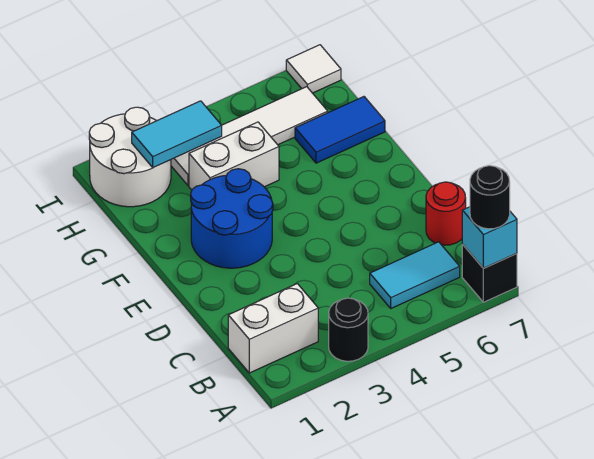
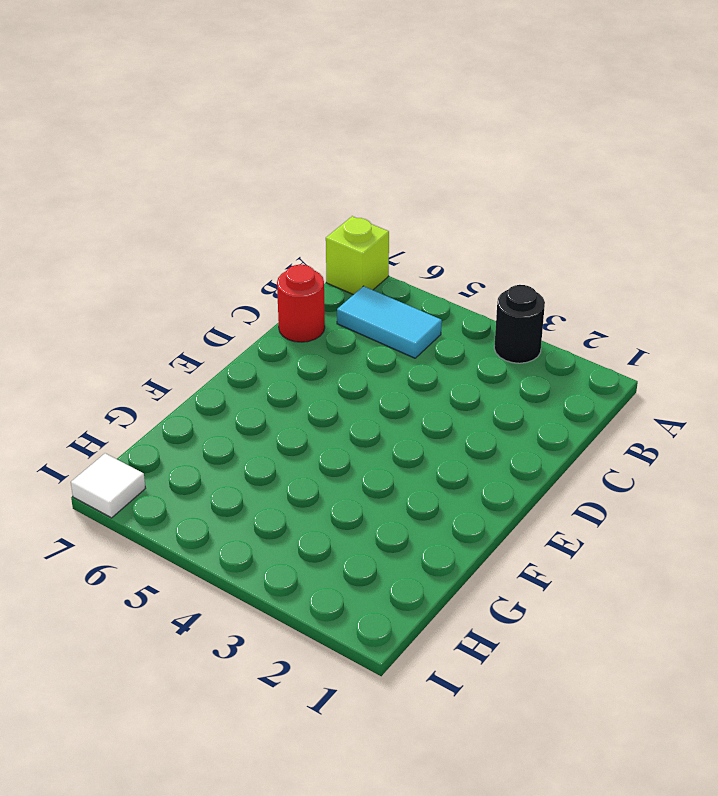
lime 1x1 brick [326,216,389,295] -> black 1x1 brick [462,244,517,302]
none -> white 1x2 brick [228,284,318,373]
none -> blue 2x2 round brick [191,169,273,268]
none -> white 1x2 brick [189,122,279,190]

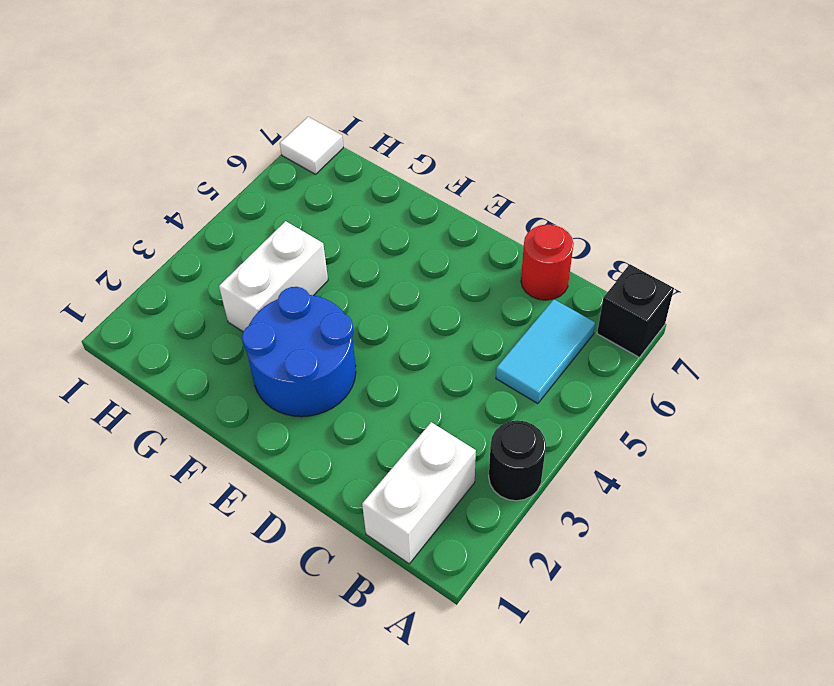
none -> blue 1x2 tile [295,97,385,163]
none -> white 2x2 round brick [89,107,171,207]
none -> white 1x4 tile [171,87,328,186]

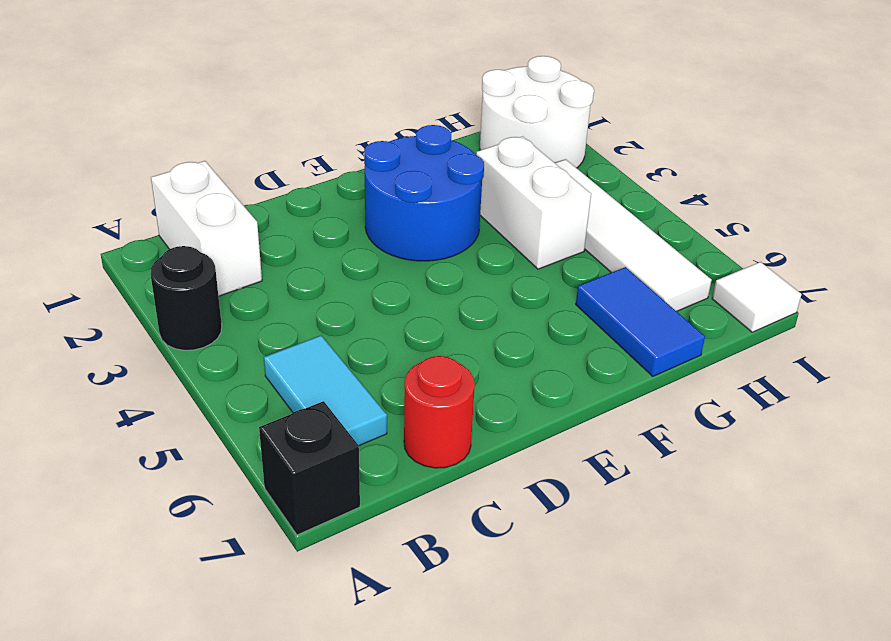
none -> cyan 1x1 brick [462,207,517,268]
none -> cyan 1x2 tile [132,101,222,168]
none -> black 1x1 round brick [470,166,510,229]

